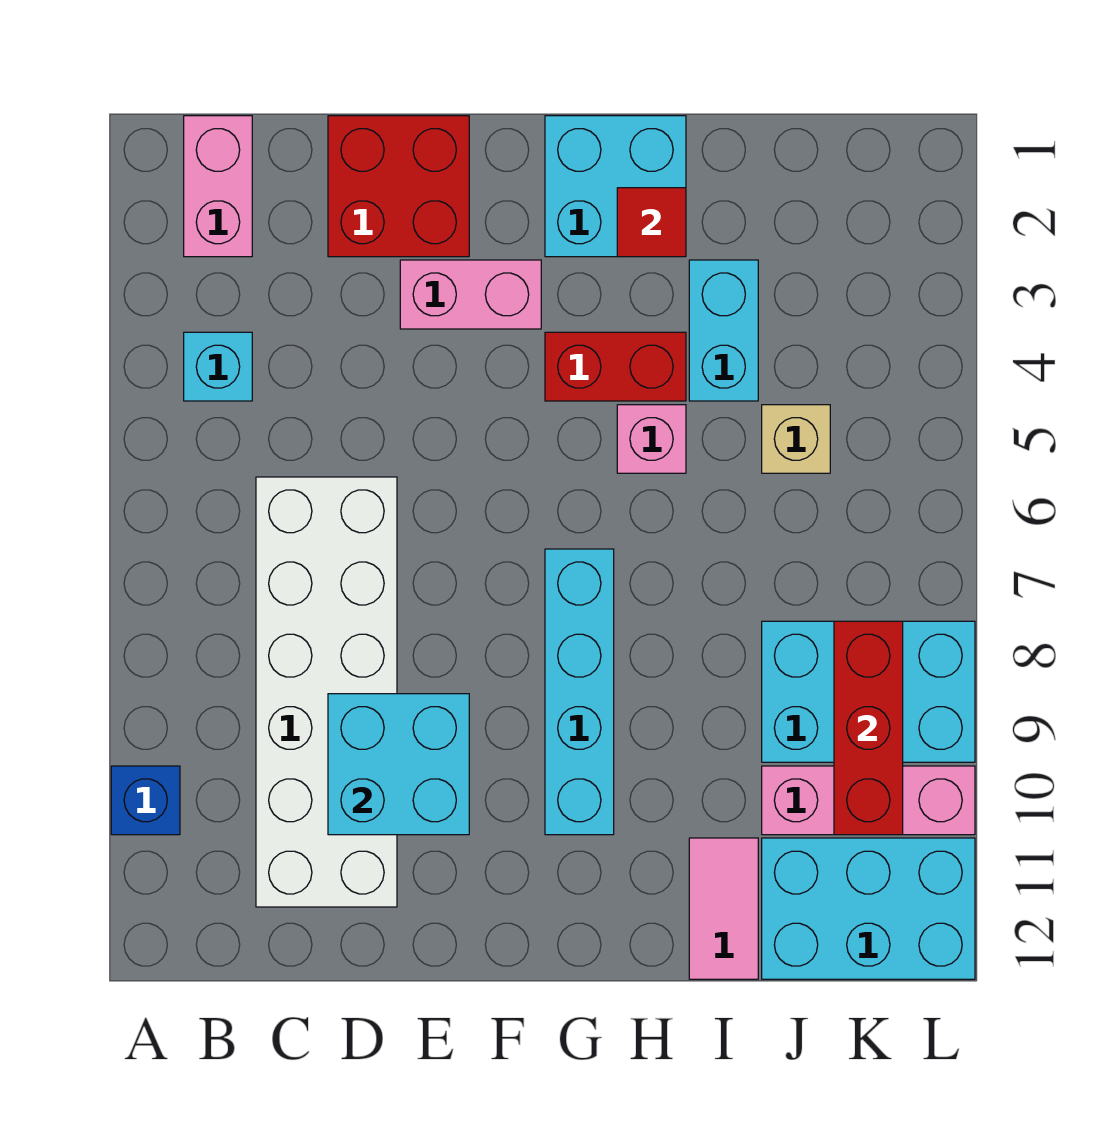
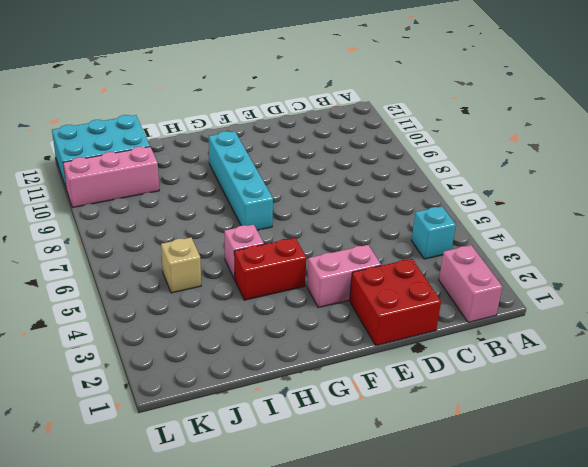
none -> blue 1x1 brick [111,766,180,835]
none -> white 2x6 brick [256,477,397,907]
none -> cyan 2x2 brick [545,116,686,257]

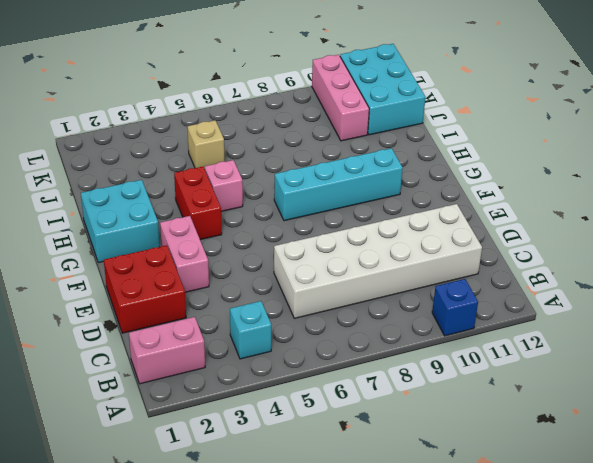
none -> cyan 1x2 brick [689,260,758,401]
none -> pink 1x2 tile [689,838,758,979]
none -> cyan 2x3 brick [762,621,975,762]

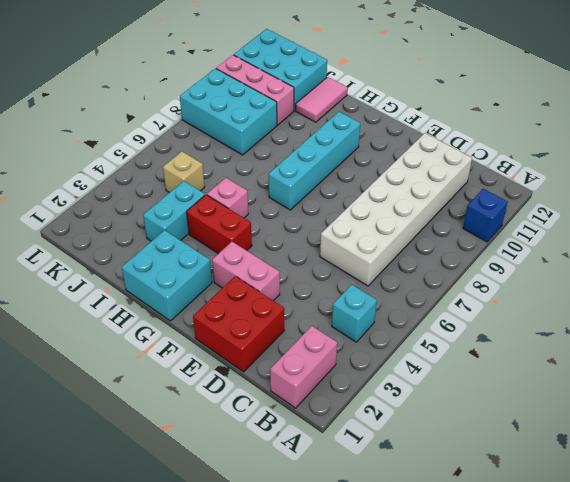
none -> cyan 2x2 brick [328,694,469,835]
none -> red 1x1 tile [617,188,686,257]
none -> red 1x3 brick [834,621,903,835]

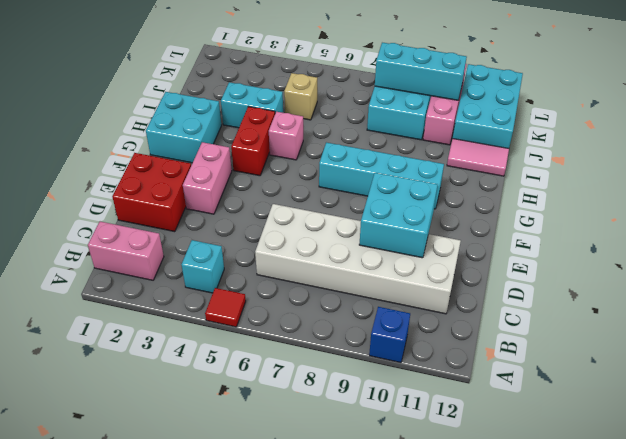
red 1x1 tile [205,288,246,327] -> red 1x1 tile moved to [617,188,686,257]
cyan 1x3 brick [375,43,467,100] -> red 1x3 brick [834,621,903,835]

